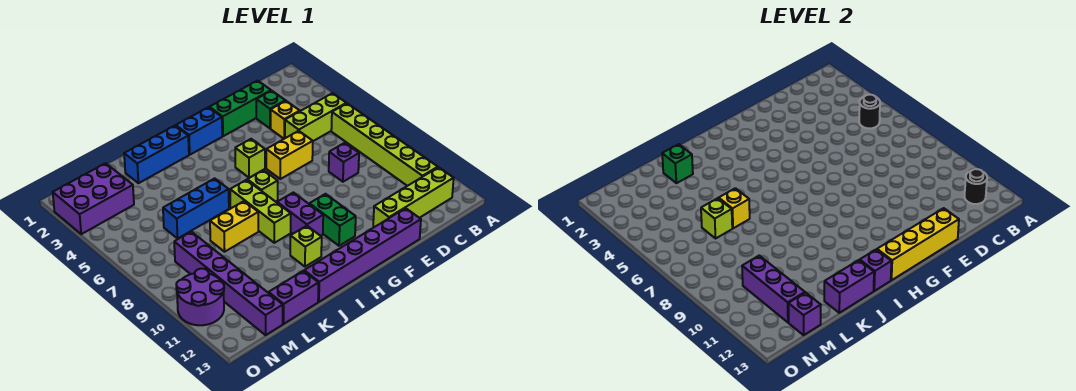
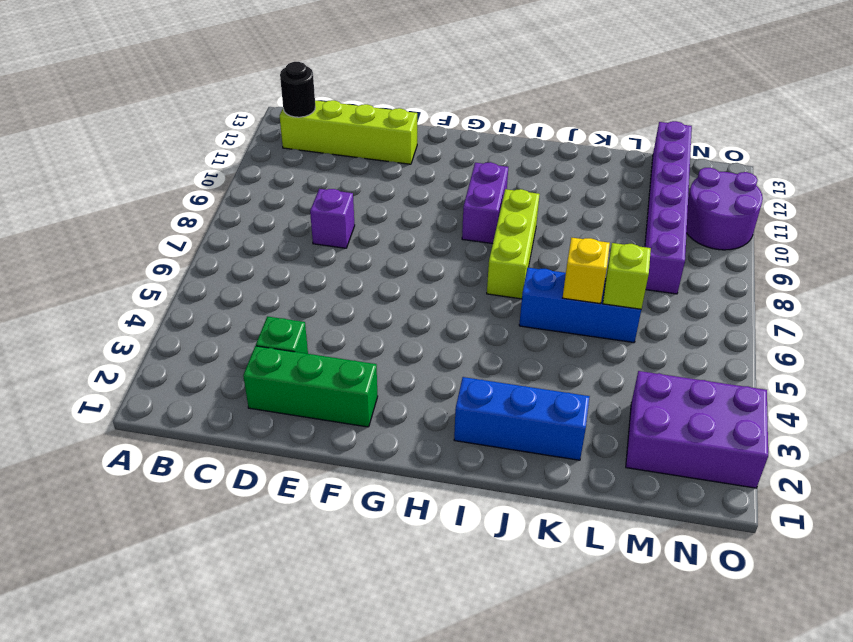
none -> lime 1x3 brick [285,93,346,141]
none -> lime 1x6 brick [331,103,438,186]
none -> yellow 1x1 brick [271,101,300,139]
none -> yellow 1x2 brick [266,131,313,179]

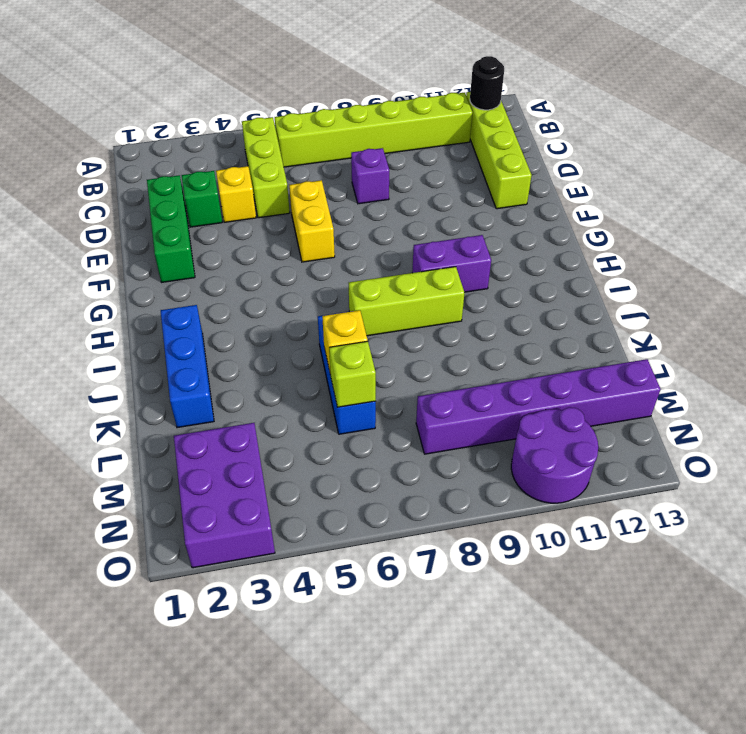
none -> purple 1x6 brick [304,208,421,302]
none -> blue 1x2 brick [176,107,222,155]
none -> lime 1x1 brick [235,139,265,178]
none -> green 1x2 brick [310,194,356,246]

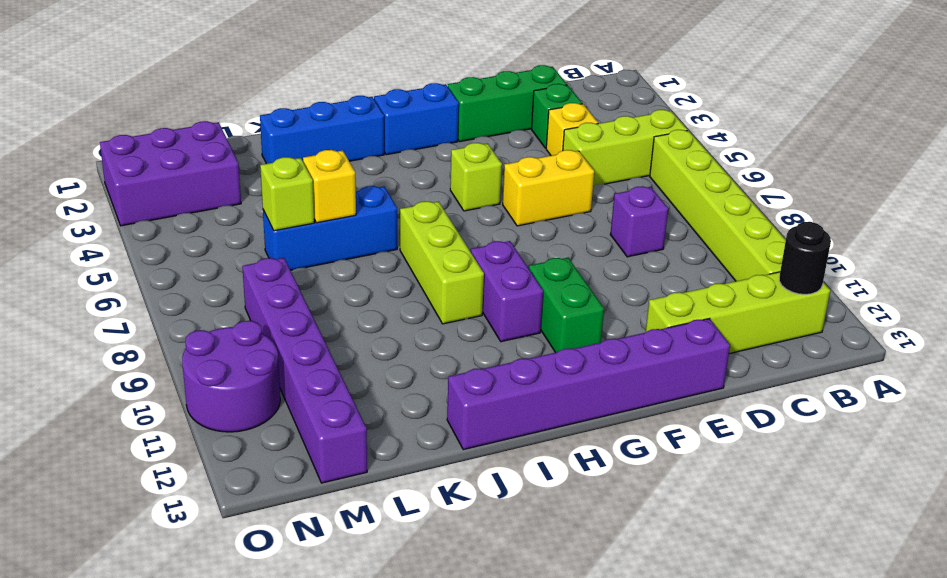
none -> lime 1x1 brick [247,170,278,202]
none -> lime 1x1 brick [290,226,322,267]
none -> yellow 1x2 brick [210,201,258,252]
none -> purple 1x2 brick [269,271,319,324]

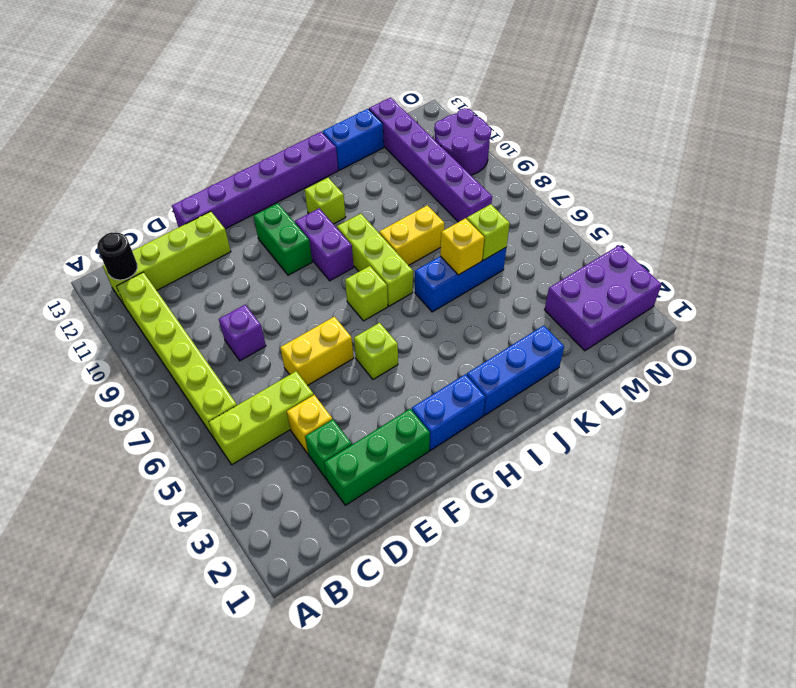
blue 1x2 brick [322,109,384,170] -> purple 1x2 brick [269,271,319,324]
none -> black 1x1 round brick [859,95,880,128]
none -> yellow 1x4 brick [877,208,959,280]
none -> purple 1x1 brick [860,250,891,291]
none -> purple 1x2 brick [824,260,874,313]

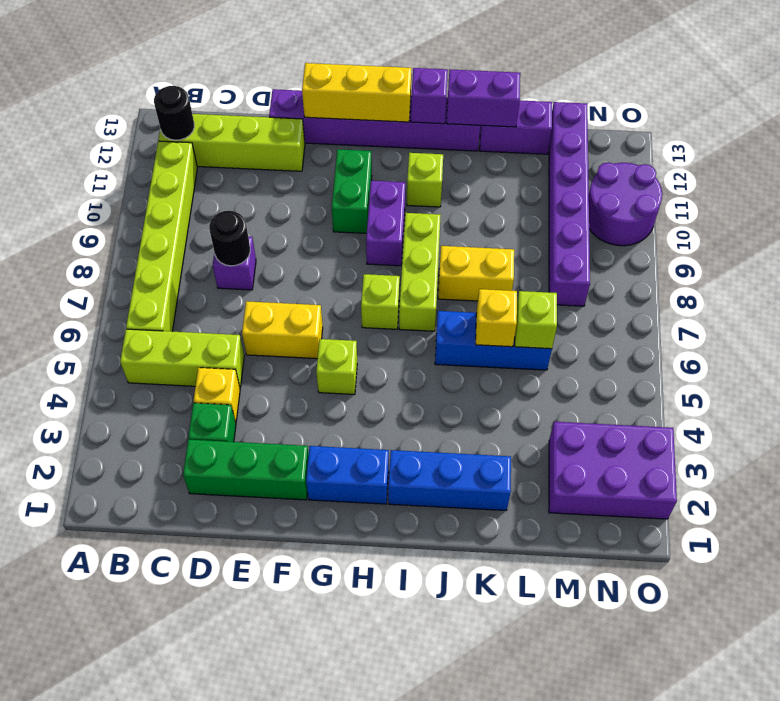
black 1x1 round brick [209,211,250,266] -> black 1x1 round brick moved to [859,95,880,128]
yellow 1x3 brick [302,63,411,122] -> yellow 1x4 brick [877,208,959,280]
none -> green 1x1 brick [662,144,693,183]
none -> purple 1x3 brick [742,256,805,322]
none -> purple 1x1 brick [788,293,821,335]

